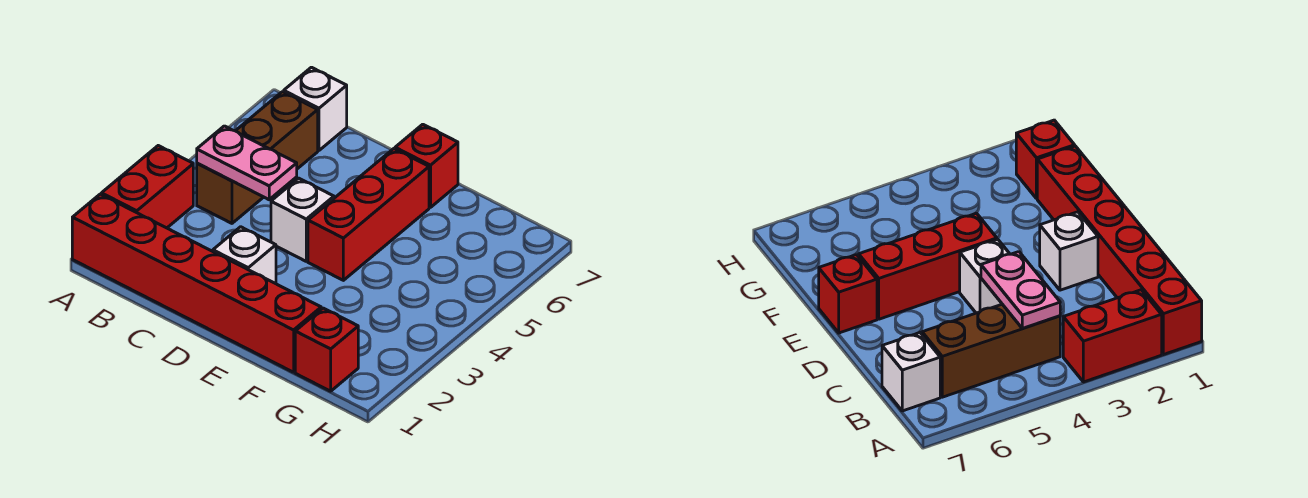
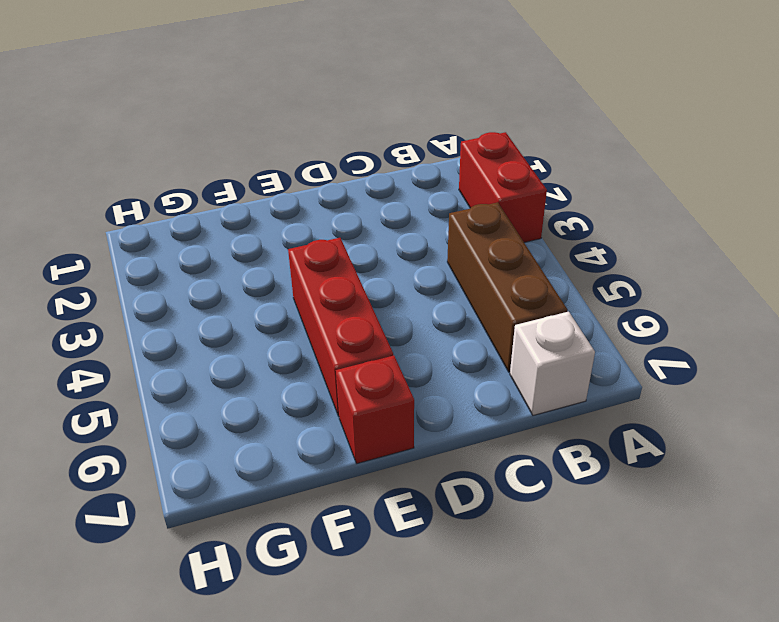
none -> red 1x6 brick [72,194,321,372]
none -> white 1x1 brick [213,227,276,284]

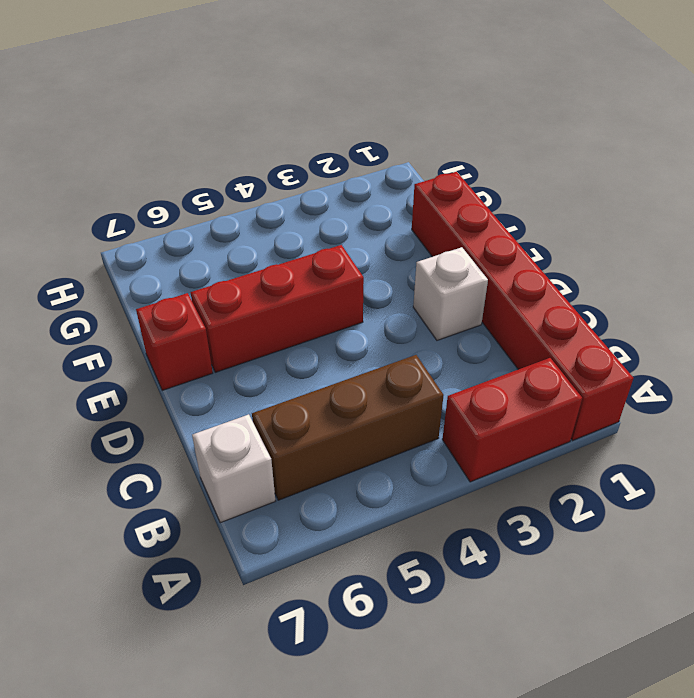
none -> white 1x1 brick [271,178,334,261]
none -> red 1x1 brick [295,308,358,391]

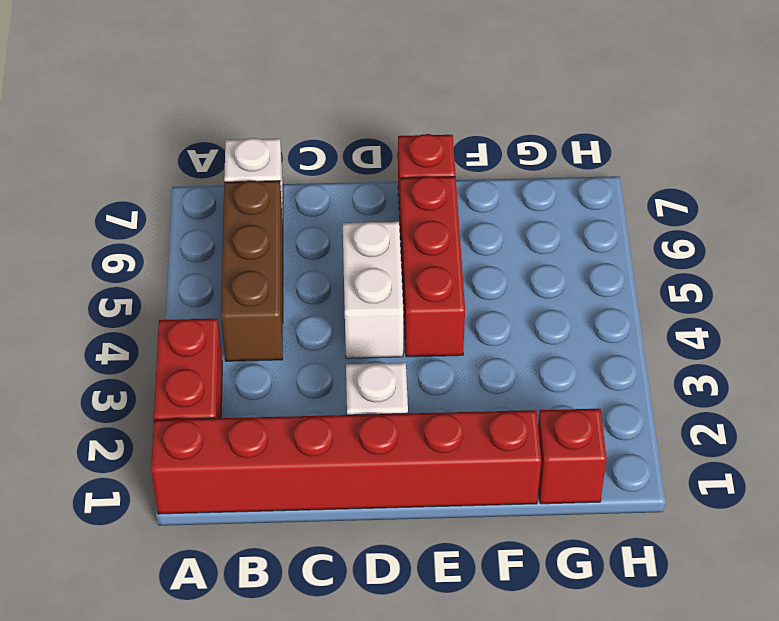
white 1x2 brick [343,222,403,358] -> white 1x1 brick [271,178,334,261]
none -> pink 1x2 plate [197,126,297,200]

